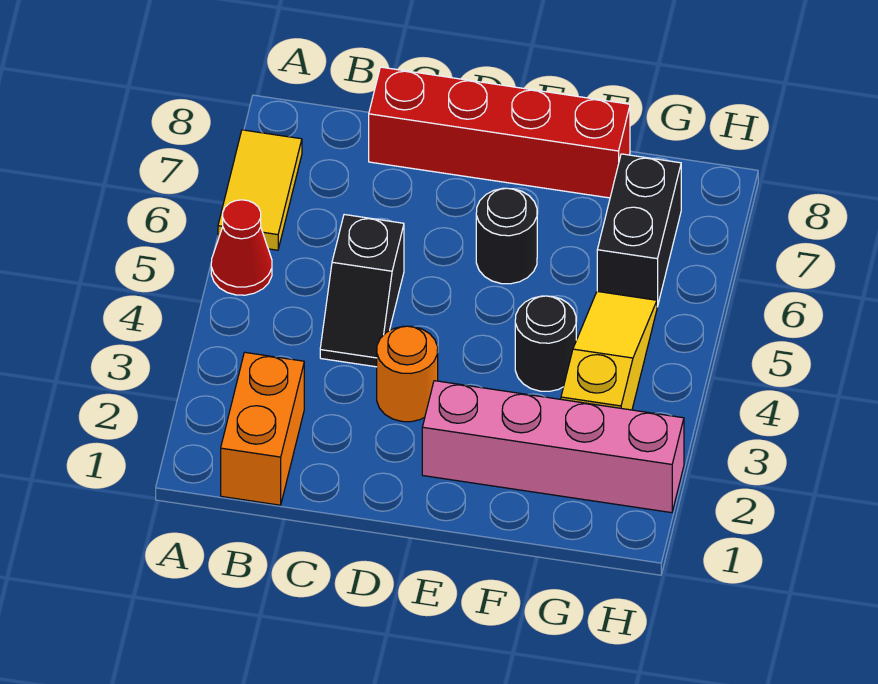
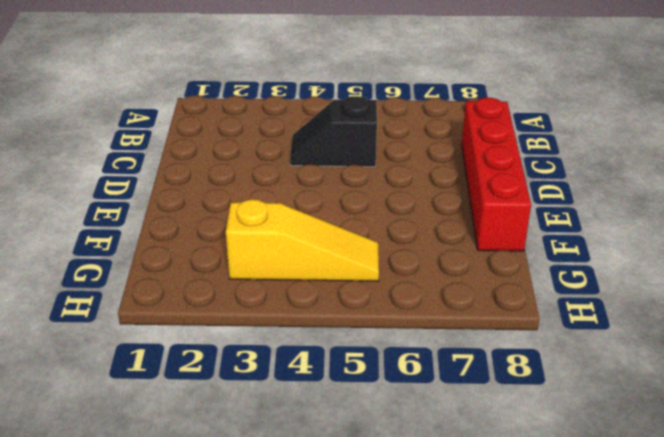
none -> red 1x1 cone [211,200,272,295]
none -> yellow 1x2 tile [218,130,302,250]

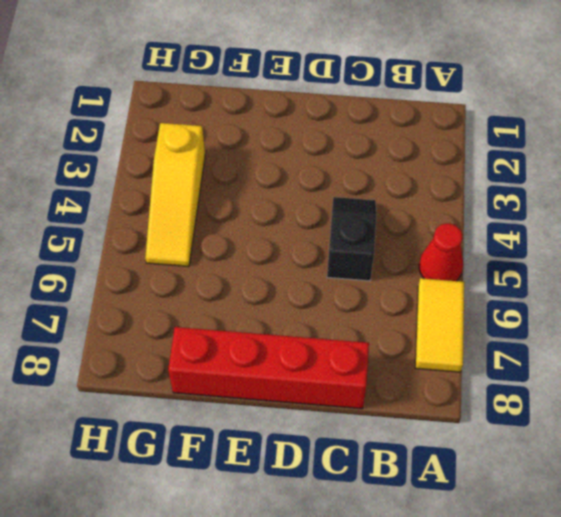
none -> orange 1x2 brick [221,352,304,505]
none -> orange 1x1 round brick [377,326,438,422]

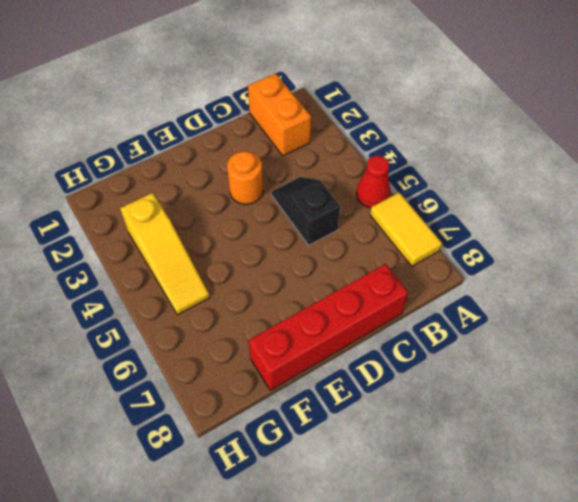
none -> pink 1x4 brick [422,381,684,513]
none -> black 1x1 round brick [476,188,537,284]

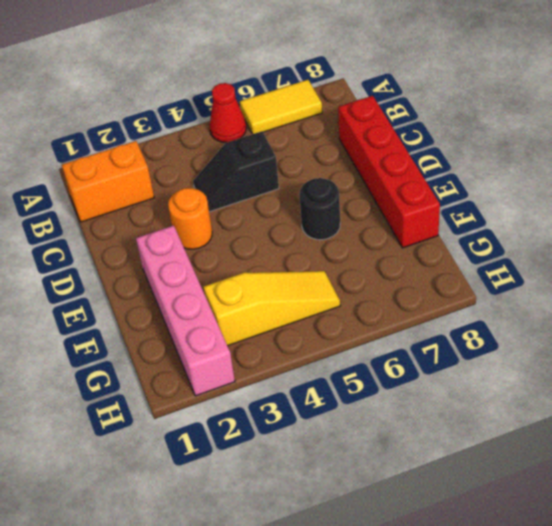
none -> black 1x1 round brick [515,296,576,391]
none -> black 1x2 brick [597,154,681,307]

